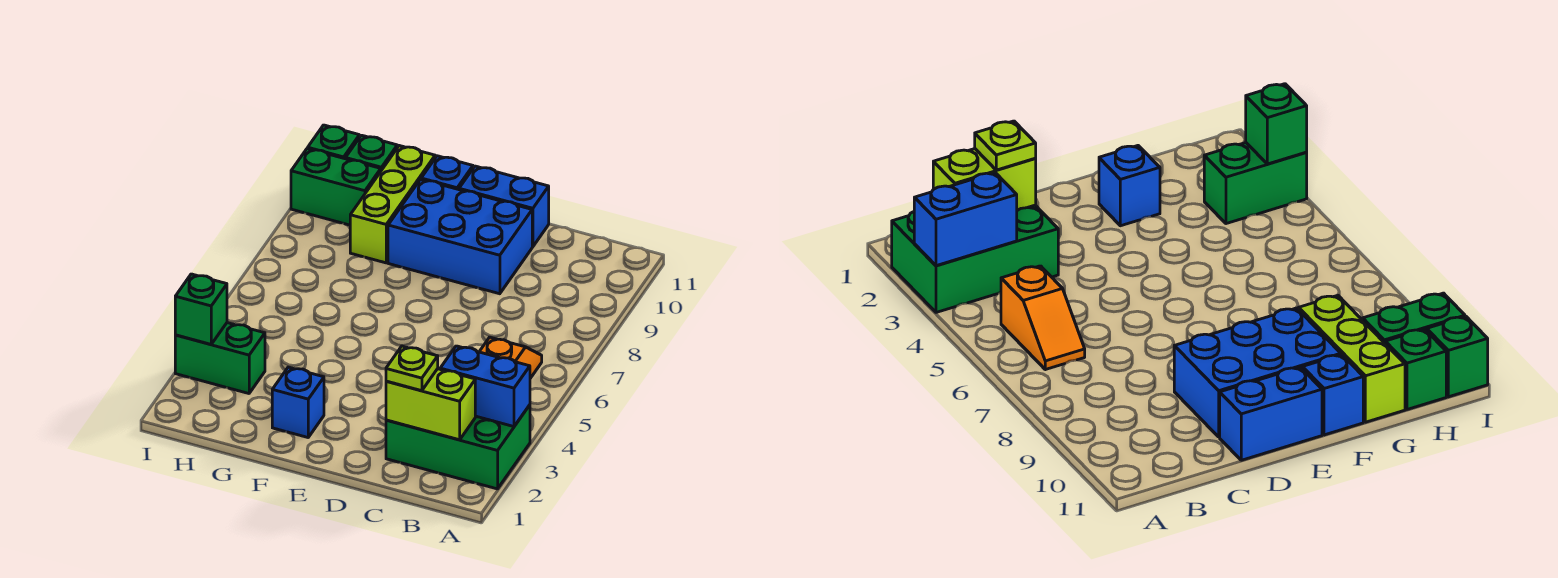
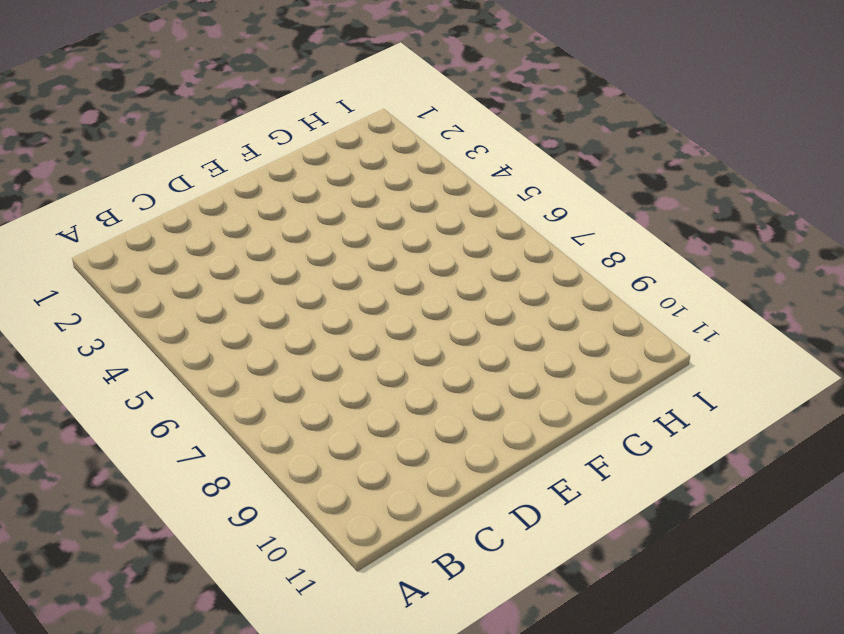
none -> green 2x3 brick [386,405,530,489]
none -> orange 1x2 slope [479,337,542,378]
none -> blue 2x3 brick [388,179,532,294]

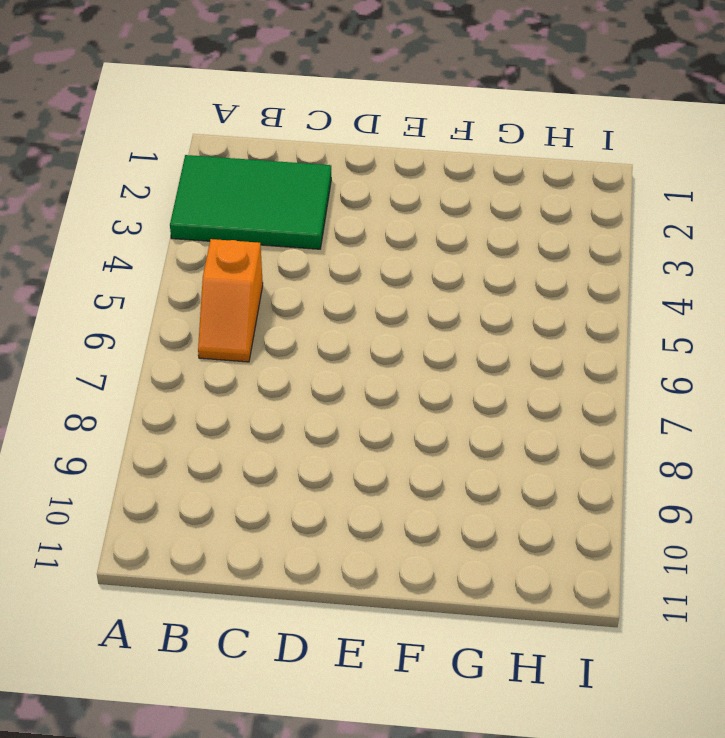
green 2x3 tile [170,155,331,249] -> green 2x3 brick [386,405,530,489]
none -> blue 2x3 brick [388,179,532,294]
none -> blue 1x2 brick [459,166,549,247]
none -> blue 1x1 brick [272,367,324,437]

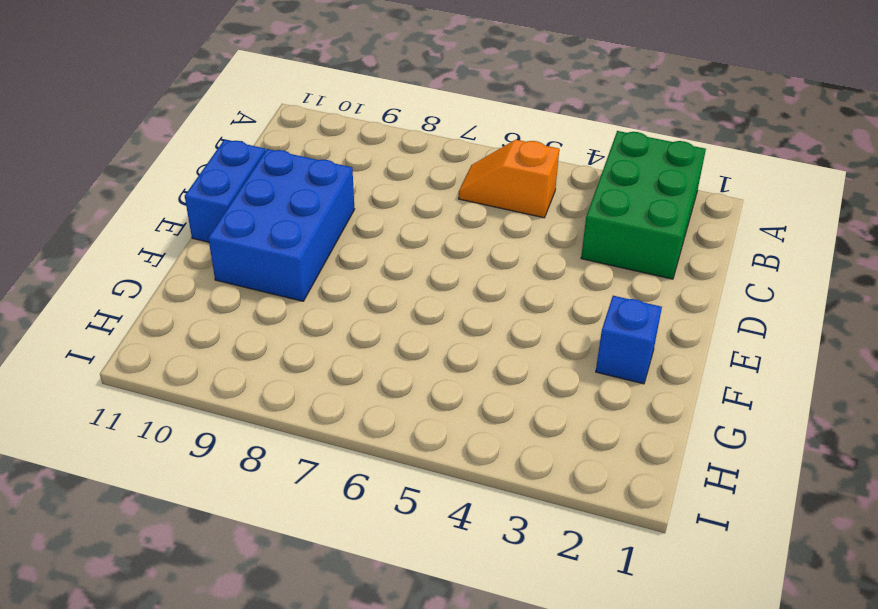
none -> blue 1x1 brick [421,156,473,190]
none -> lime 1x3 brick [350,146,435,263]
none -> green 1x2 brick [175,323,265,393]

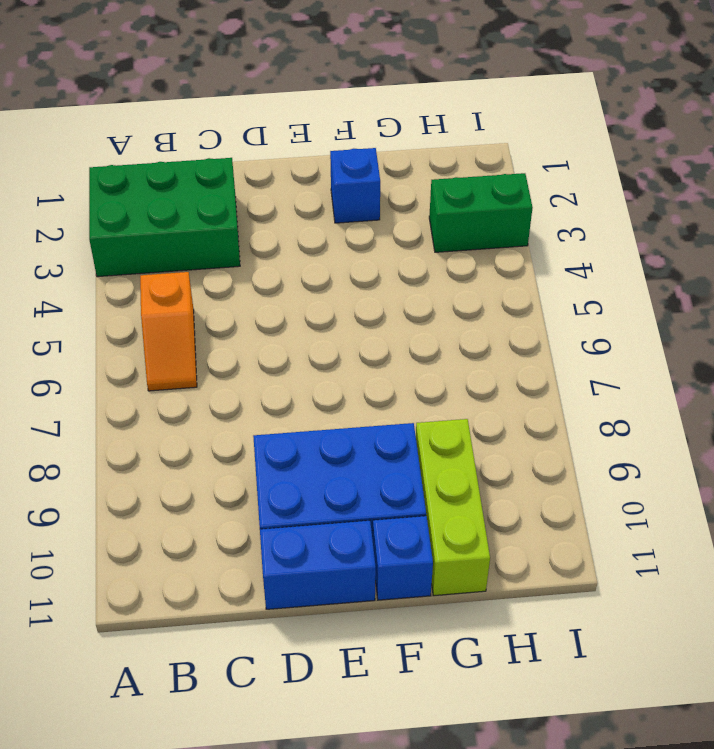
none -> green 1x2 brick [291,148,381,225]
none -> green 1x1 brick [346,135,397,171]
none -> green 1x1 brick [308,125,359,159]

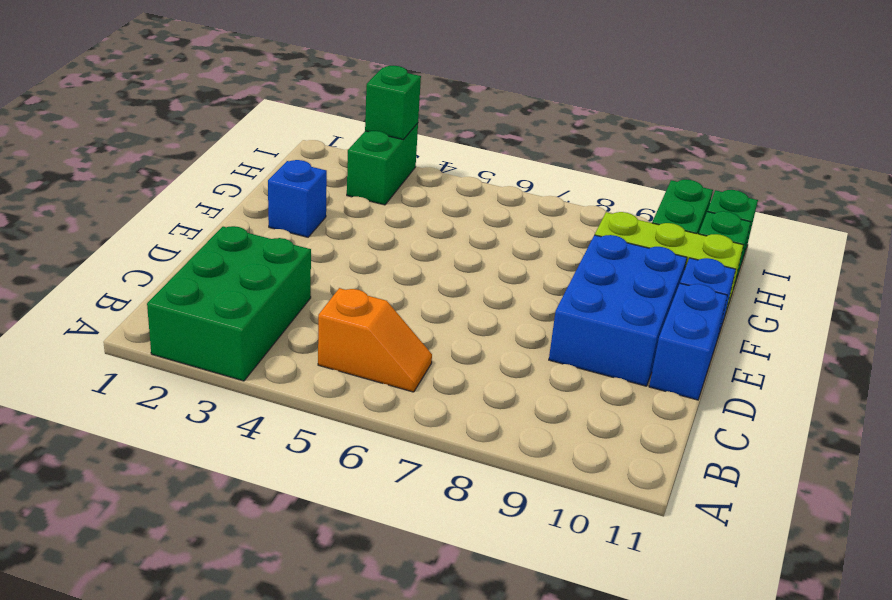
none -> blue 1x2 brick [440,346,530,427]
none -> lime 1x2 brick [386,369,475,440]
none -> lime 1x1 plate [386,346,438,391]

